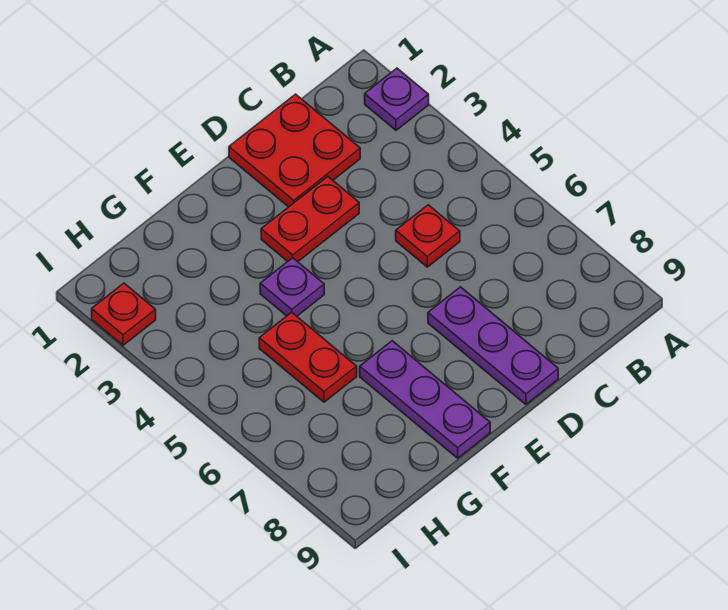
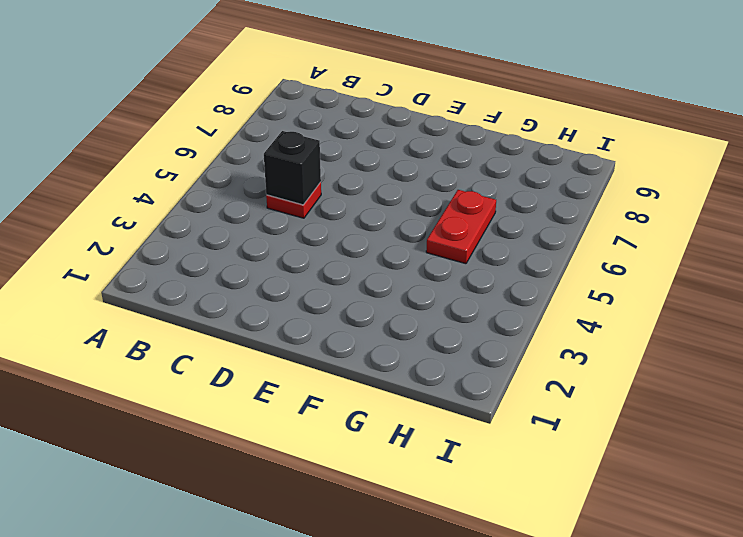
black 1x1 brick [264,131,321,205] -> none
none -> purple 1x1 plate [365,68,429,130]
none -> red 2x2 plate [229,94,360,207]

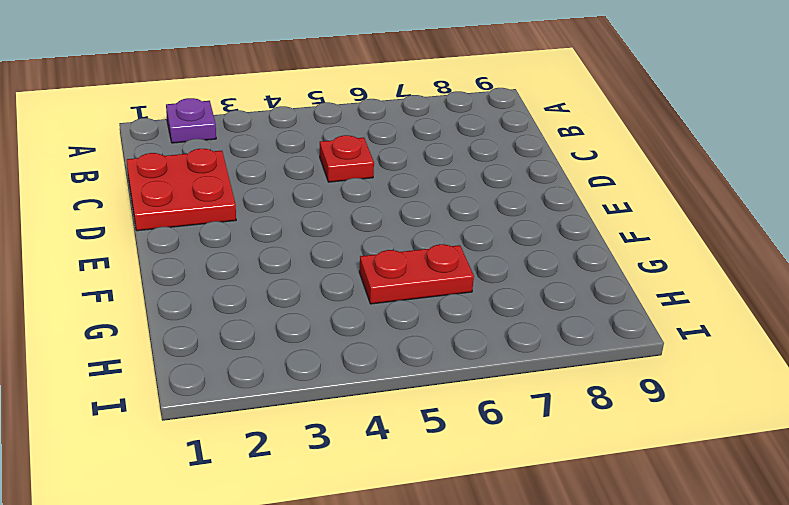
none -> red 1x2 plate [261,176,359,262]
none -> purple 1x3 plate [428,287,558,404]

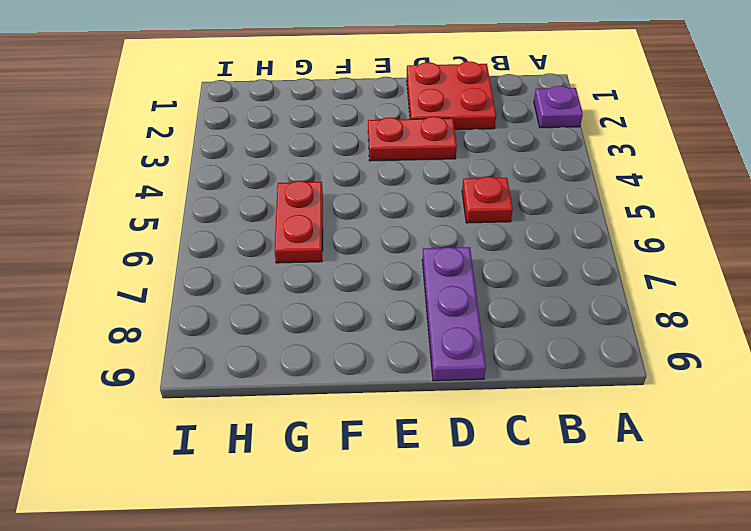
none -> purple 1x1 plate [260,258,324,316]
none -> purple 1x3 plate [360,341,490,458]

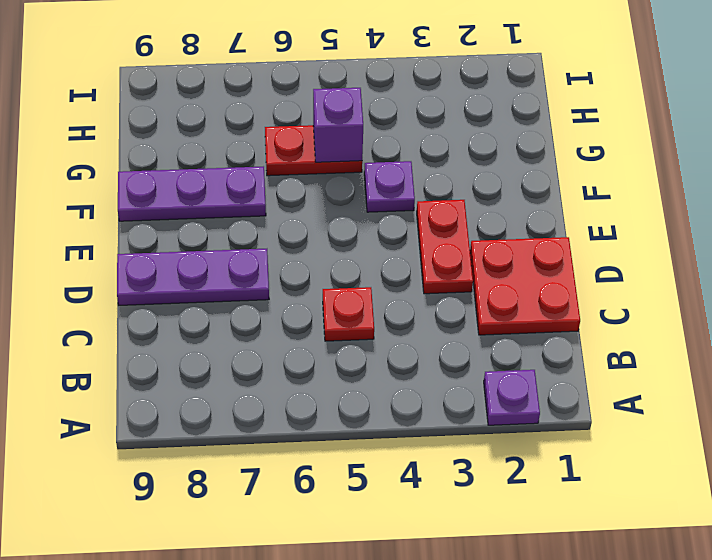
purple 1x1 brick [313,88,363,162] -> none
none -> red 1x1 plate [92,283,156,345]

